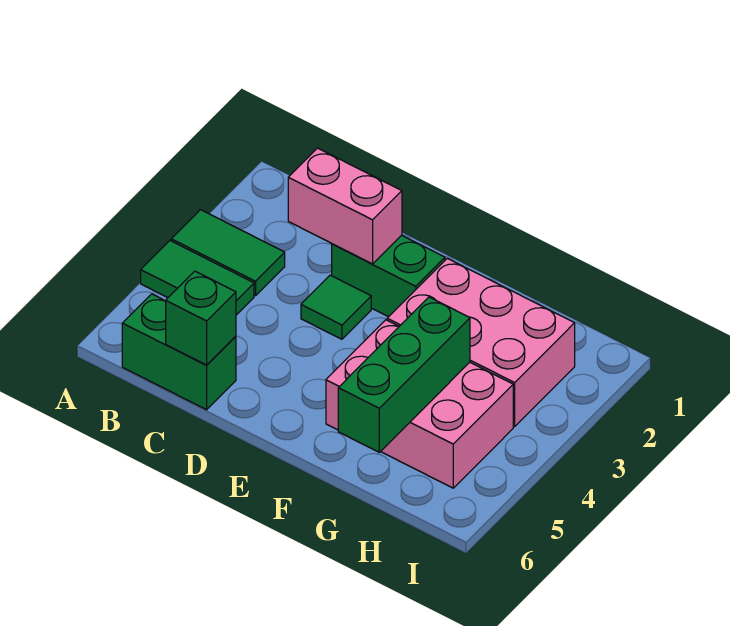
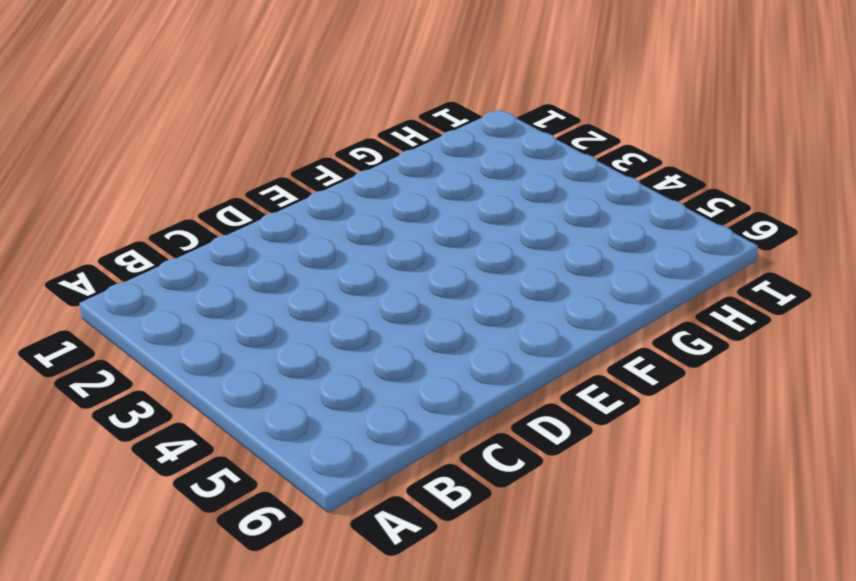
none -> green 1x2 tile [171,210,285,296]
none -> green 1x2 tile [141,241,254,315]

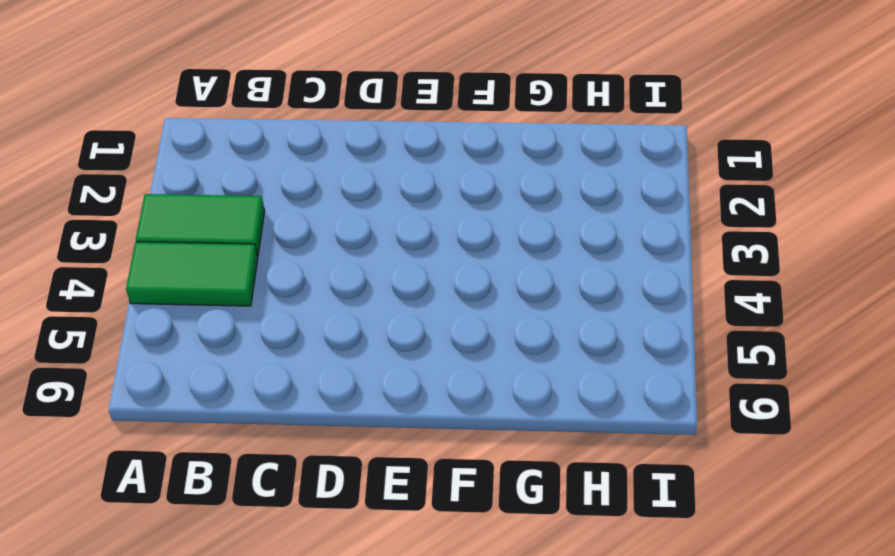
none -> green 1x2 brick [122,294,236,410]
none -> green 1x2 brick [332,235,445,317]

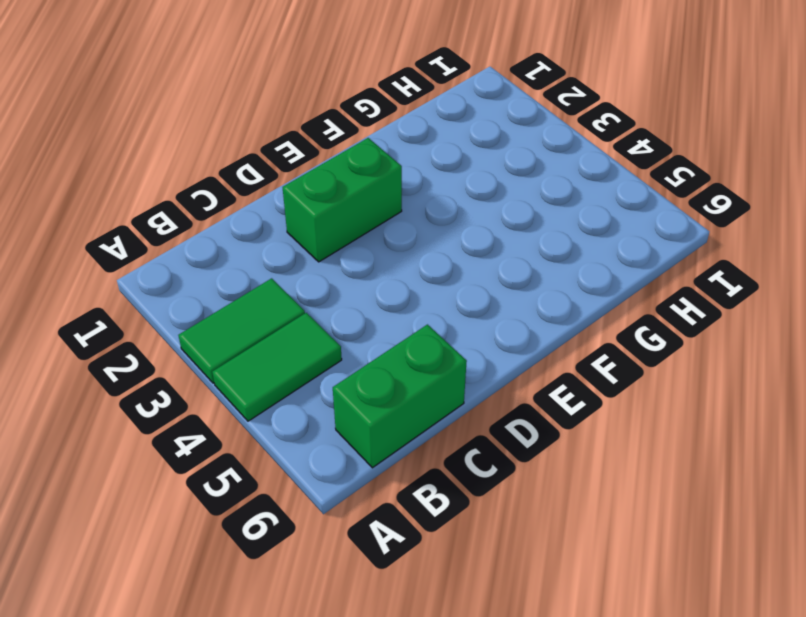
none -> green 1x1 tile [301,275,371,339]
none -> pink 2x3 brick [387,258,575,427]

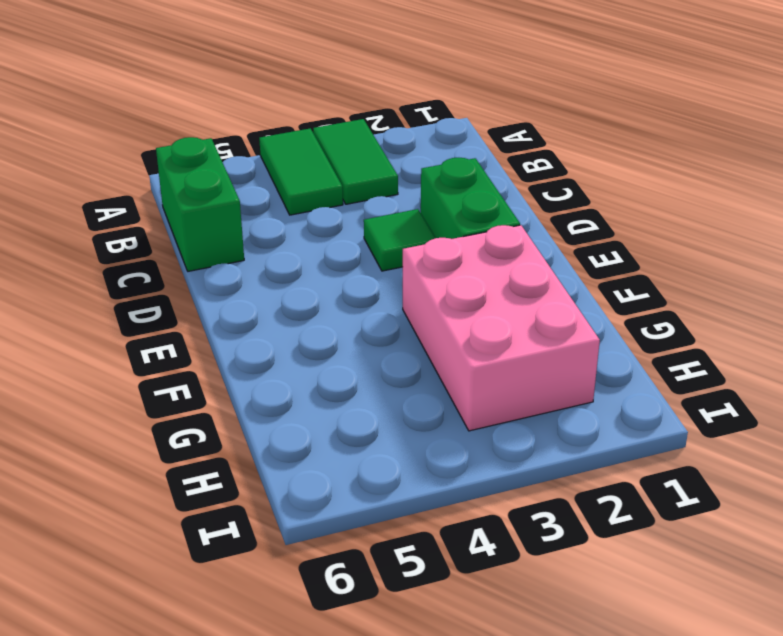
none -> pink 2x3 brick [326,320,513,488]
none -> pink 1x2 brick [288,148,402,264]

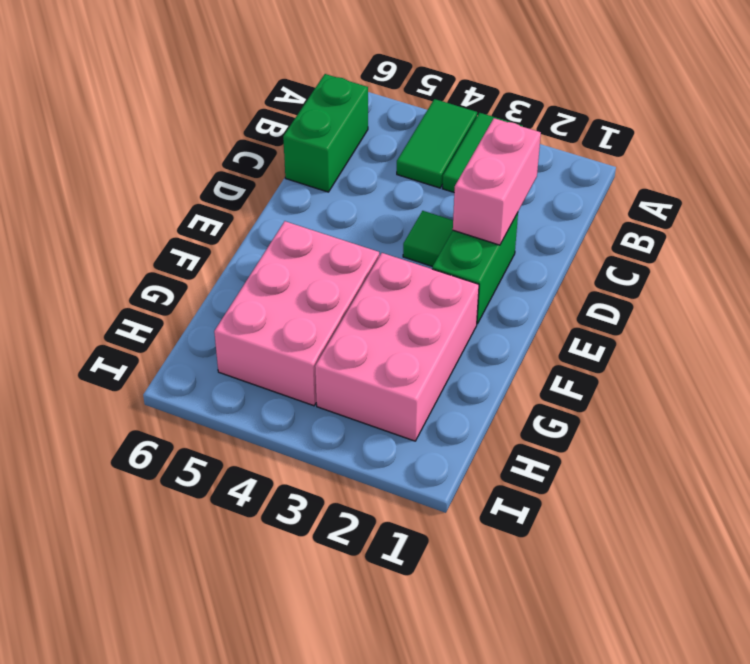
none -> green 1x1 brick [166,271,236,365]
none -> green 1x3 brick [338,297,470,452]

